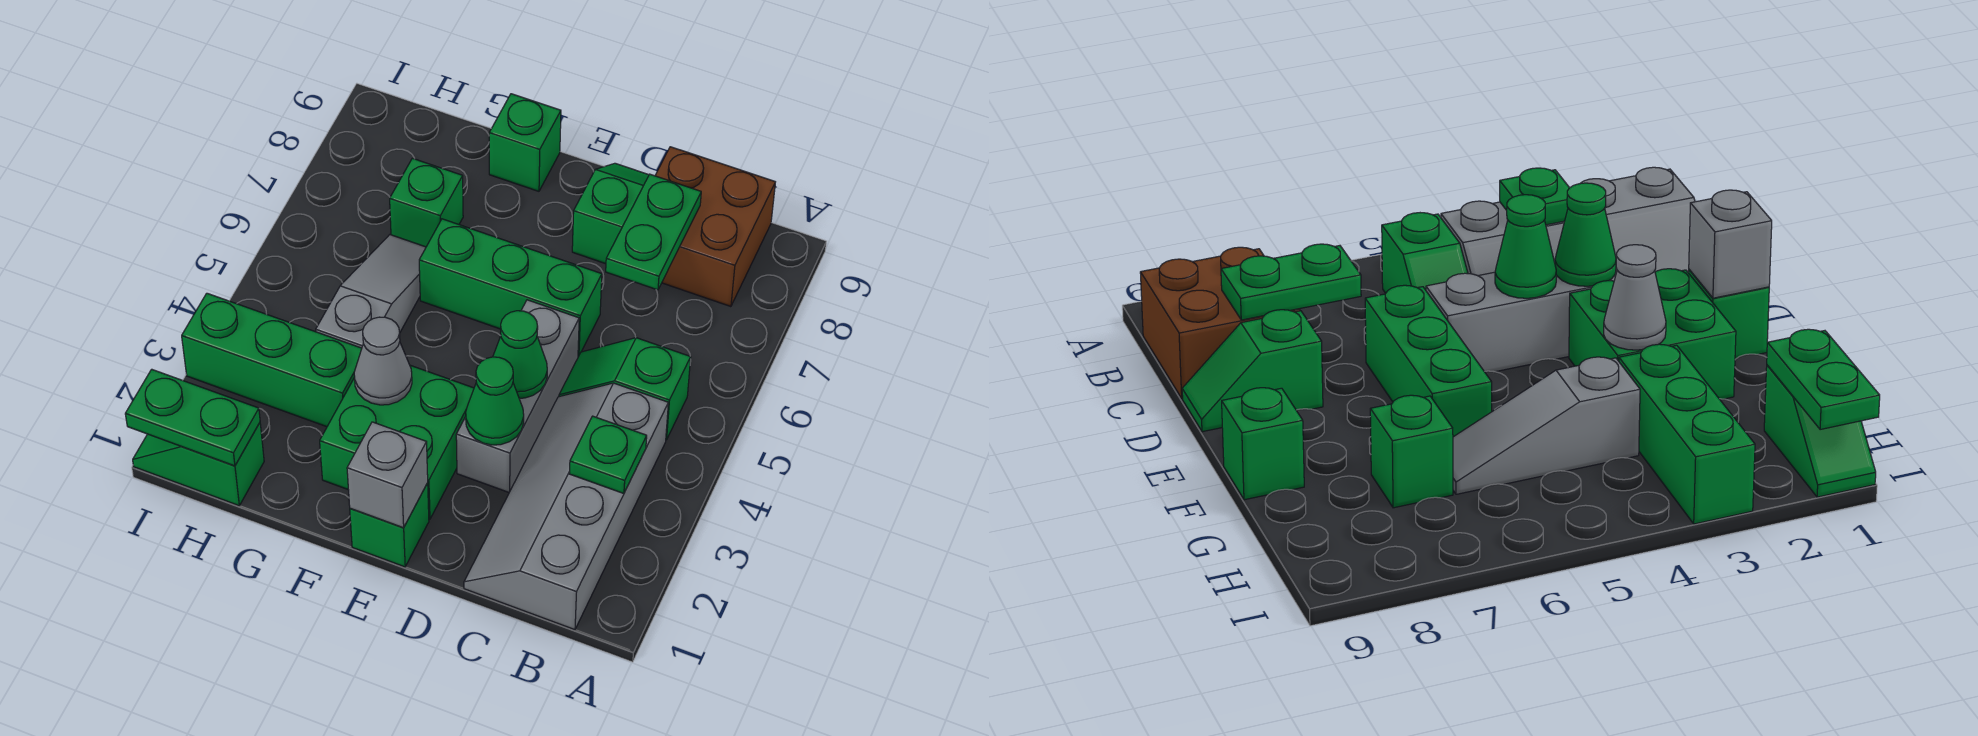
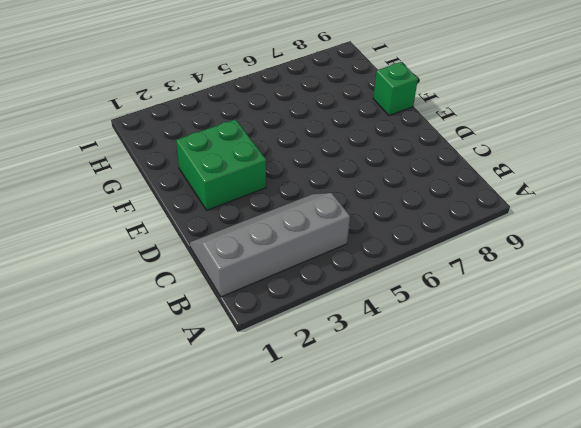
none -> green 1x2 slope [559,338,691,440]
none -> brown 2x2 brick [655,147,775,307]
none -> grey 1x3 brick [456,300,579,492]

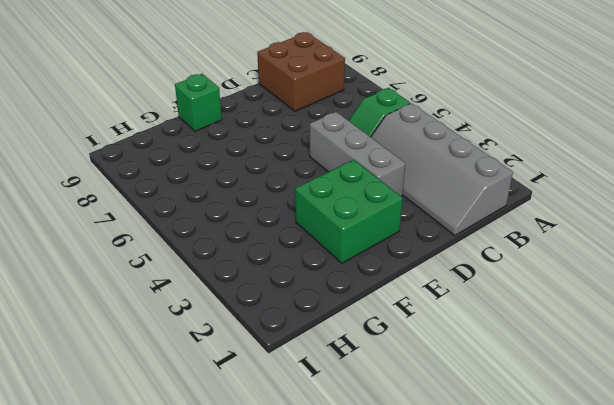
none -> green 1x3 brick [419,219,602,356]
none -> green 1x2 slope [572,163,649,264]
none -> green 1x1 brick [350,483,429,567]

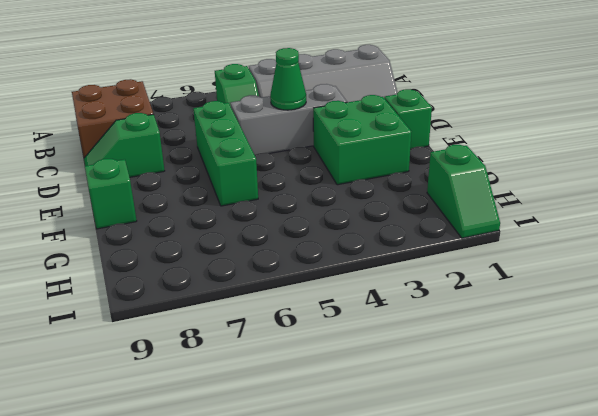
none -> green 1x3 brick [182,293,362,427]
none -> grey 1x3 slope [316,235,426,348]
none -> green 1x1 brick [390,158,463,247]

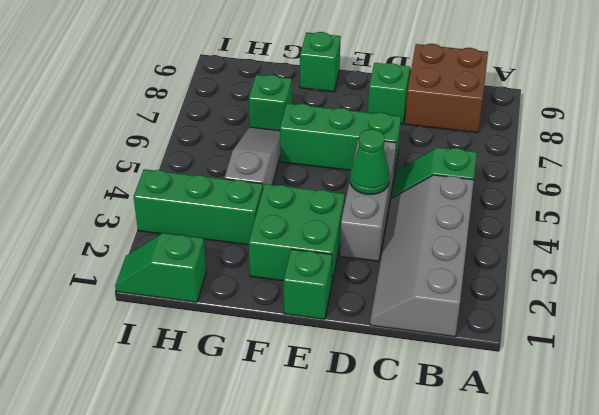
none -> green 1x1 plate [569,416,647,494]
none -> green 1x2 plate [606,174,701,290]
none -> green 1x1 cone [466,357,524,445]

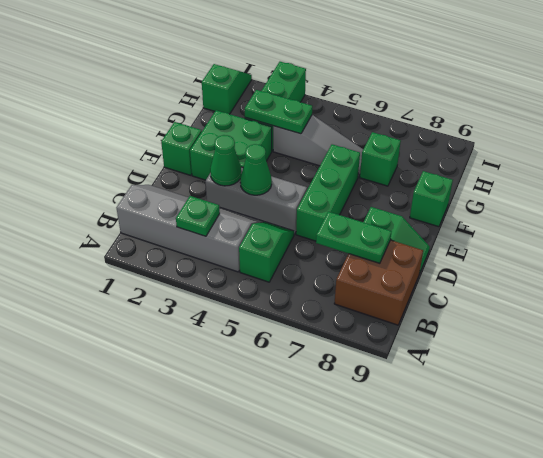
green 1x2 plate [245,90,312,134] -> green 1x2 plate turned to [125,369,260,466]
none -> grey 1x1 brick [347,422,428,528]
none -> grey 1x1 cone [354,317,412,405]

